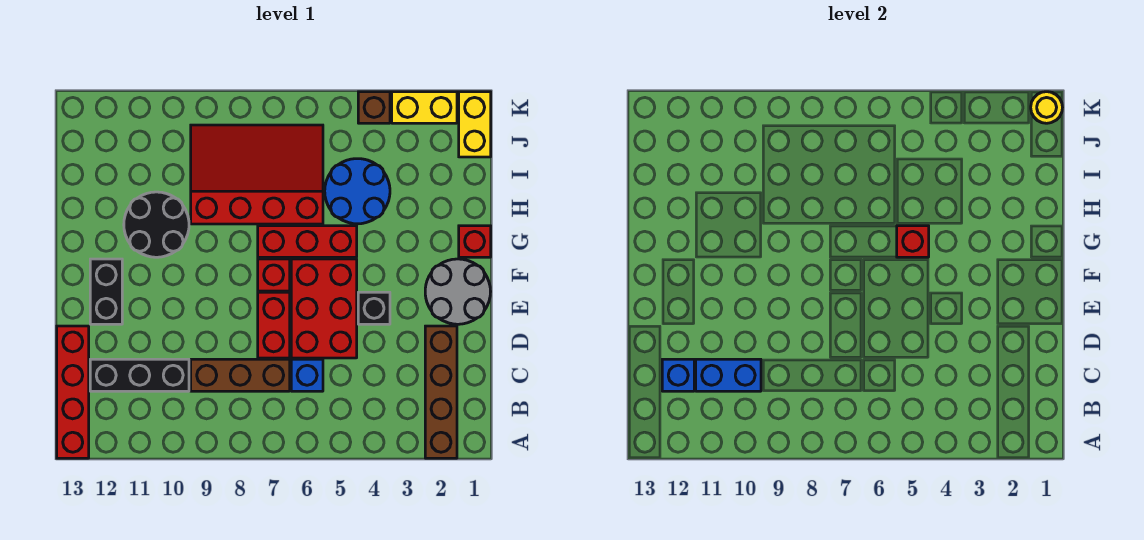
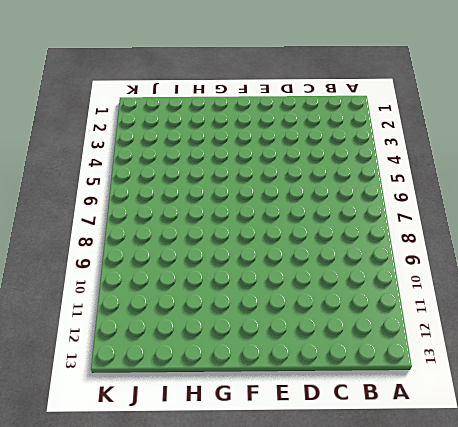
none -> brown 1x4 brick [425,326,457,458]
none -> red 1x4 brick [57,326,89,458]
none -> blue 1x1 brick [291,359,323,391]

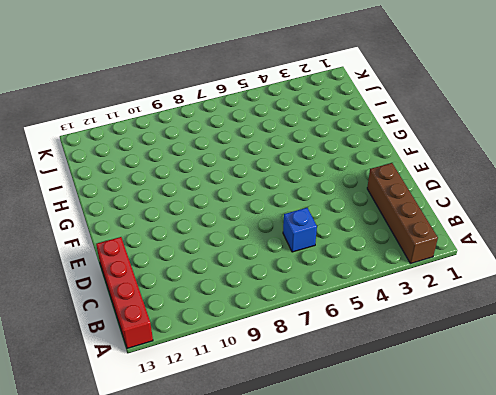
none -> brown 1x3 brick [191,359,290,391]
none -> black 1x3 brick [90,359,189,391]
none -> red 2x3 brick [291,259,357,358]

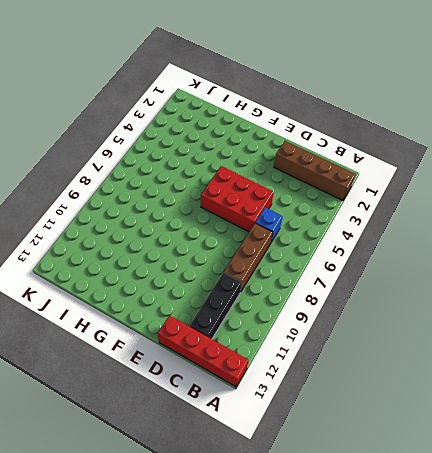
none -> red 1x2 brick [258,292,290,358]
none -> grey 2x2 round brick [425,259,491,324]
none -> black 1x1 brick [358,292,390,324]

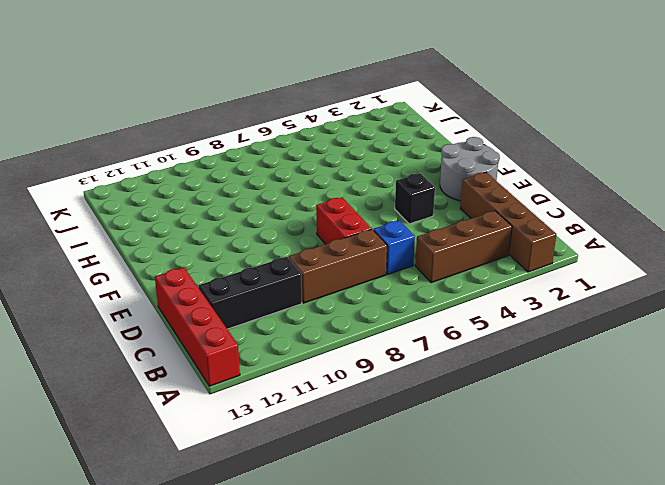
brown 1x3 brick [415,211,512,283] -> none
none -> red 2x3 brick [291,259,357,358]
none -> black 1x2 brick [90,259,122,324]
none -> red 1x1 brick [258,259,290,291]

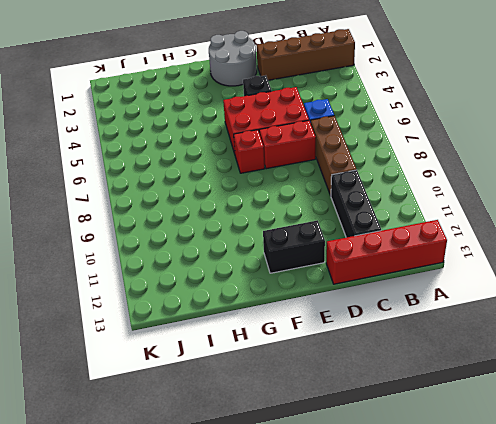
none -> red 1x1 brick [459,226,491,257]
none -> red 1x3 brick [258,226,357,257]
none -> black 2x2 round brick [124,192,189,257]

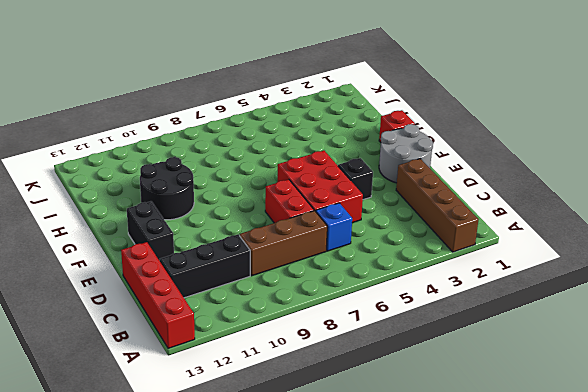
none -> red 1x1 brick [258,259,290,291]
none -> red 1x3 brick [258,226,357,257]
none -> blue 2x2 round brick [325,159,390,224]

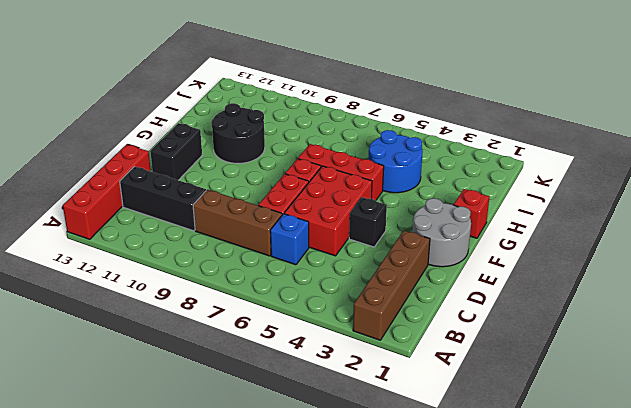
none -> red 3x4 slope [191,125,323,224]
none -> yellow 1x2 brick [459,92,491,157]
none -> yellow 1x2 brick [392,92,457,123]

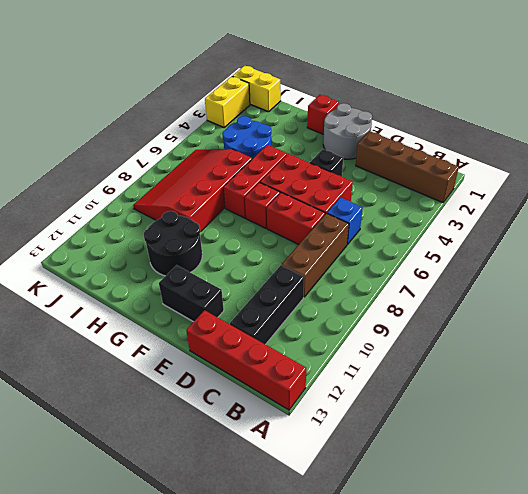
none -> brown 1x1 brick [358,92,390,123]
none -> blue 1x2 brick [696,359,761,391]
none -> blue 1x1 brick [662,359,694,391]

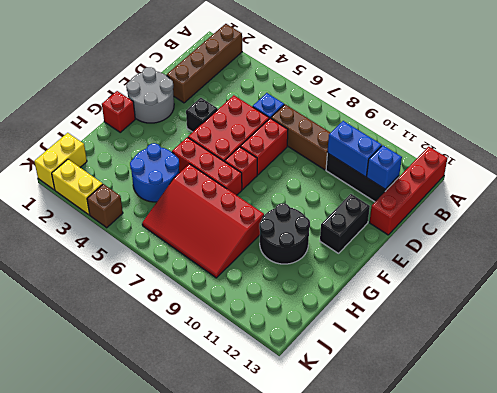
none -> red 1x1 brick [897,226,929,257]
none -> yellow 1x1 round brick [1031,92,1062,123]

